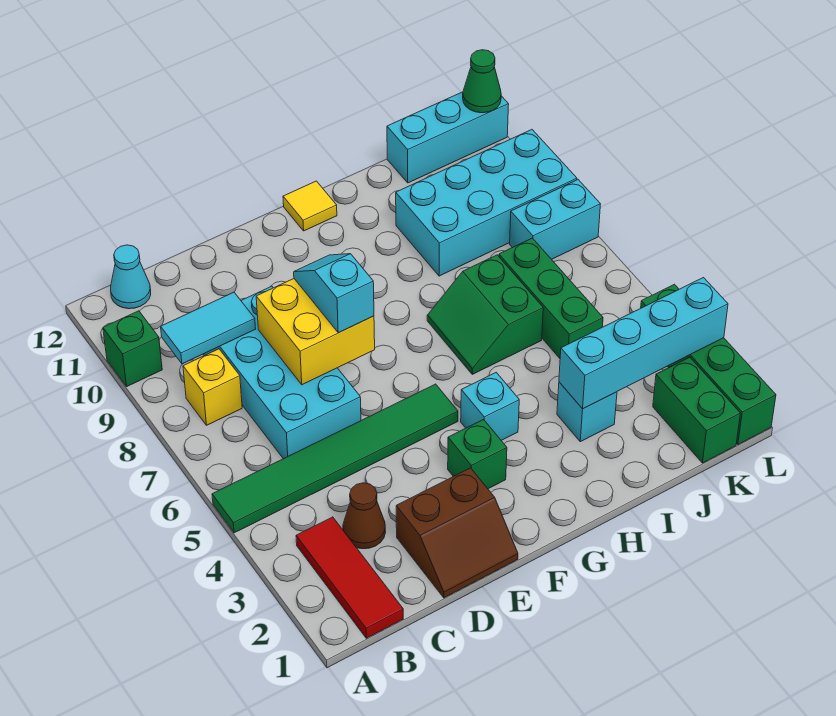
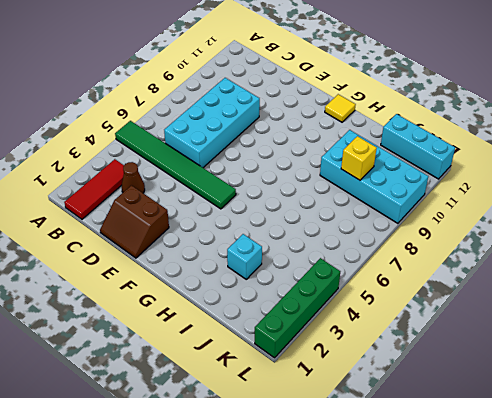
yellow 1x1 brick [341,136,377,180] -> yellow 1x1 brick moved to [183,349,242,425]
none -> green 1x1 brick [103,311,162,386]
none -> cyan 1x1 cone [111,245,151,309]
none -> green 1x1 brick [448,420,507,489]

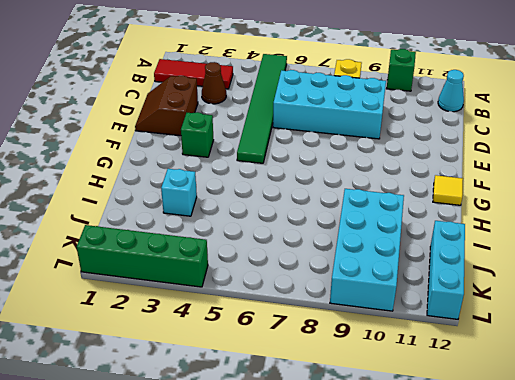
none -> cyan 1x1 brick [461,372,519,440]
none -> green 2x2 slope [427,255,543,374]
none -> green 1x3 brick [499,238,603,358]

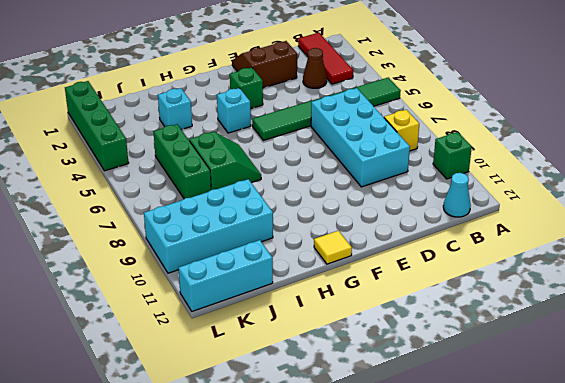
none -> green 1x2 brick [653,357,740,463]
none -> cyan 1x2 brick [510,180,600,259]
none -> cyan 1x2 tile [161,292,256,364]

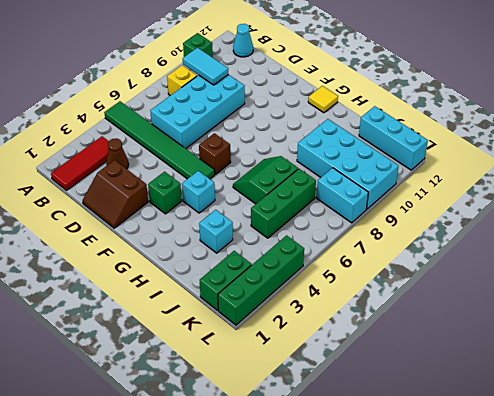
brown 1x1 brick [199,133,231,174] -> none
none -> yellow 2x2 brick [256,279,375,385]
none -> cyan 1x4 brick [559,278,728,409]
none -> green 1x1 cone [463,50,501,113]

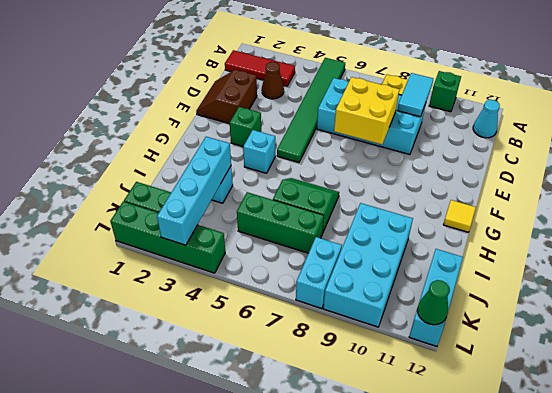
none -> cyan 1x2 slope [294,254,374,333]

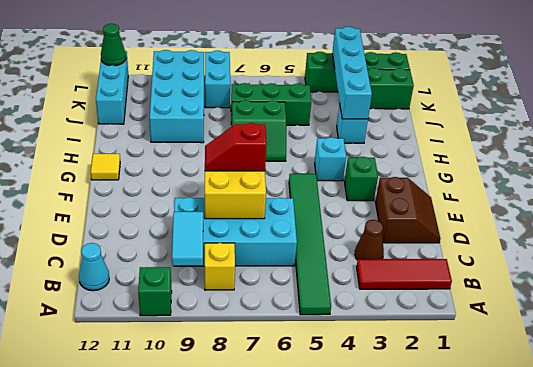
red 1x2 slope [205,123,267,171] -> cyan 1x2 slope [294,254,374,333]

